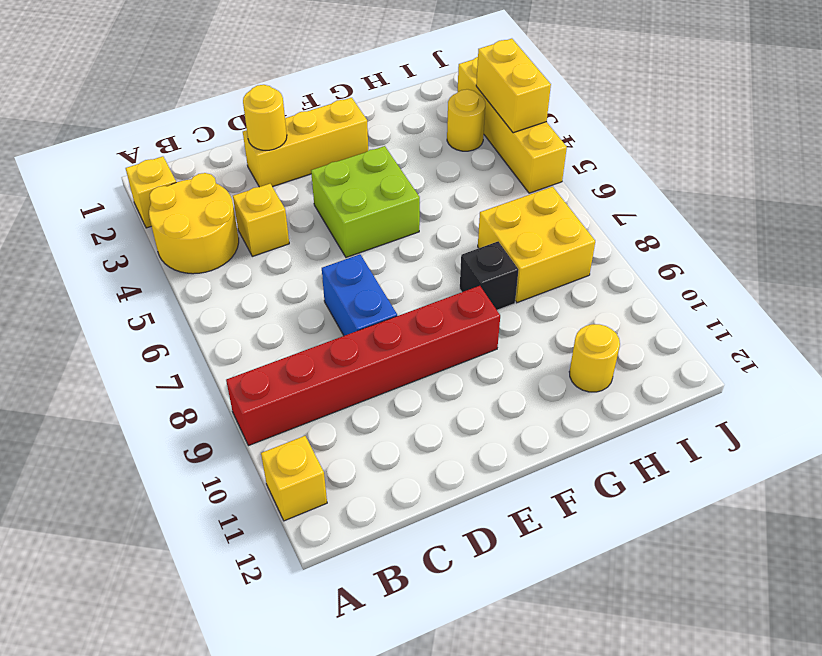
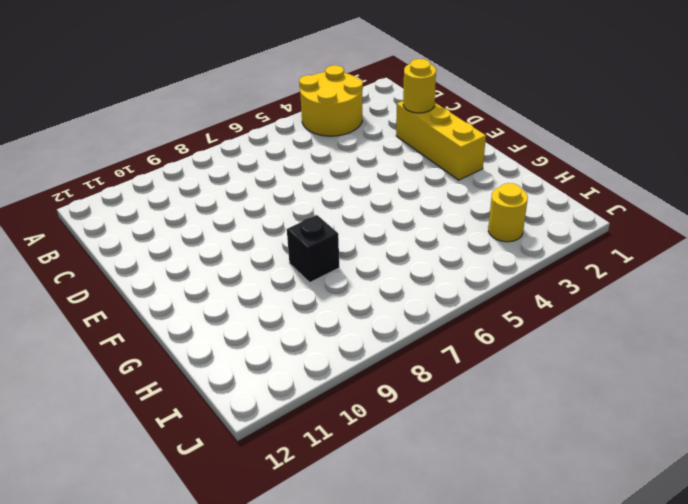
none -> yellow 1x1 brick [126,156,176,228]
none -> red 1x6 brick [226,286,500,446]
none -> yellow 1x1 brick [261,436,327,521]

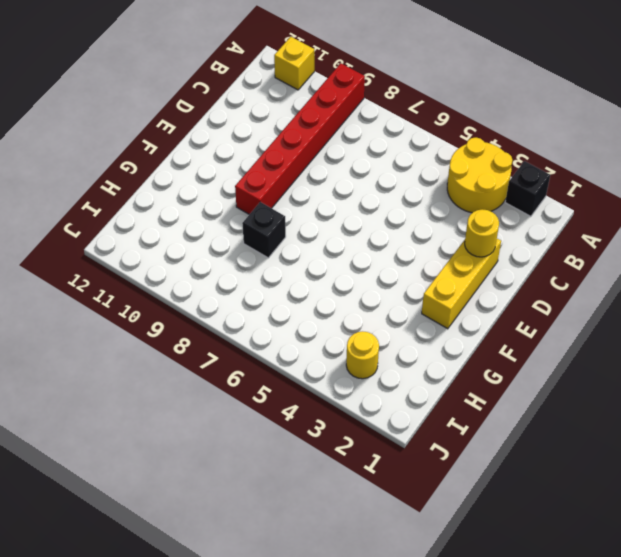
black 1x1 brick [505,161,550,216] -> yellow 1x1 brick [126,156,176,228]
none -> yellow 1x1 brick [233,184,289,256]
none -> blue 1x2 brick [322,254,397,336]
none -> lime 2x2 brick [311,146,420,258]

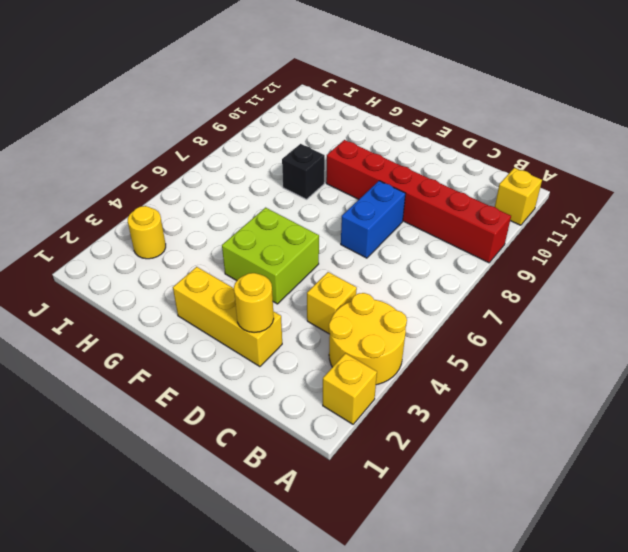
none -> yellow 2x2 brick [478,187,595,303]
none -> yellow 1x1 round brick [569,324,620,392]
none -> yellow 1x4 brick [458,57,567,193]

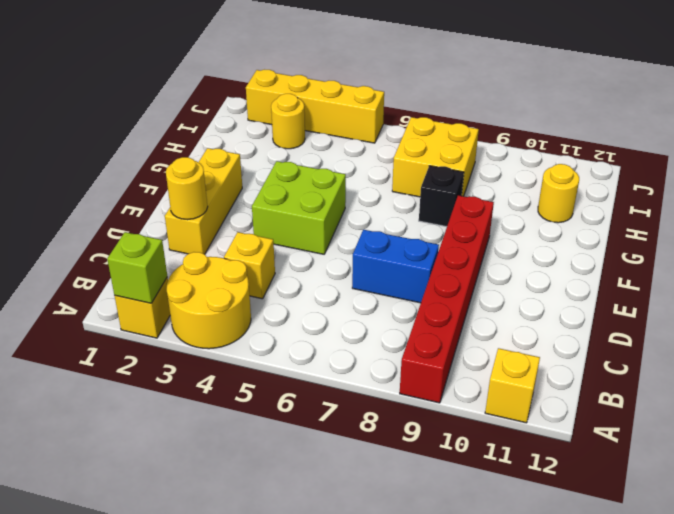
lime 1x1 brick [107,232,167,303] -> none
none -> yellow 1x2 brick [476,39,551,133]

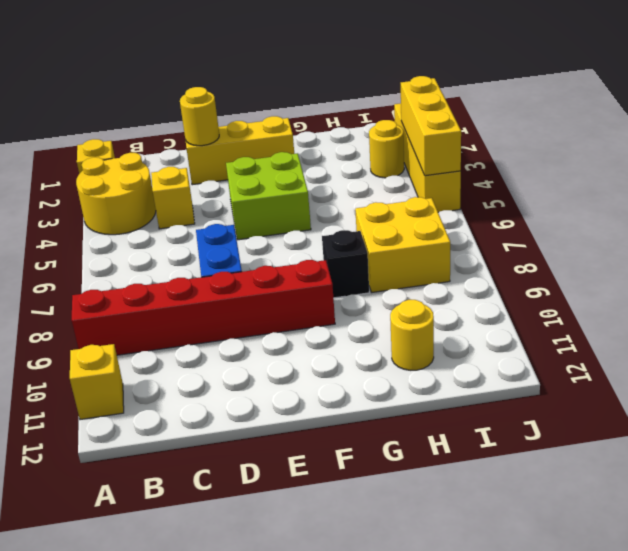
yellow 1x3 brick [401,76,461,176] -> yellow 1x2 brick [476,39,551,133]

